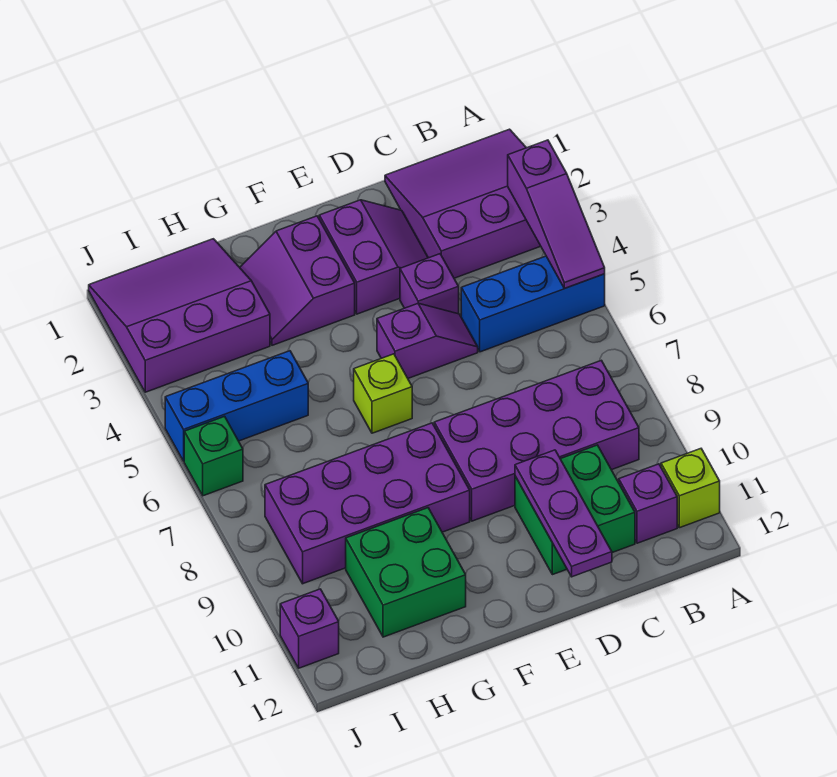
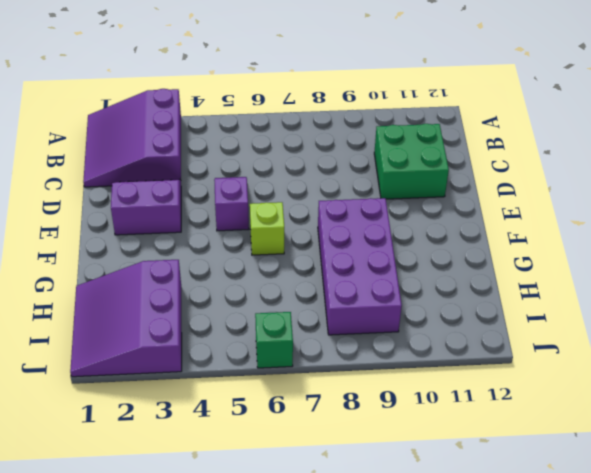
none -> blue 1x3 brick [461,256,605,352]
none -> lime 1x1 brick [661,449,720,528]
none -> purple 2x4 brick [434,360,639,521]

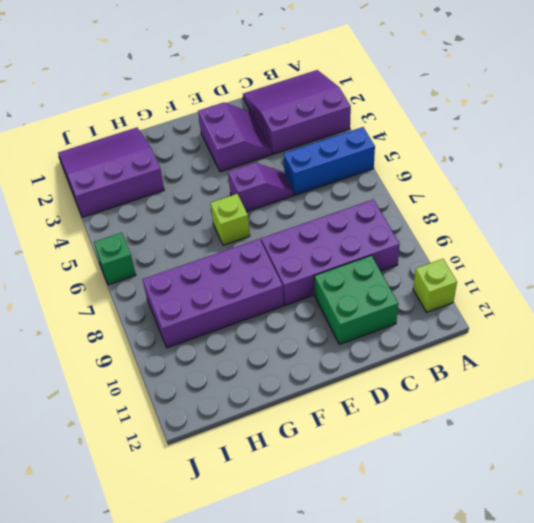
none -> purple 1x1 brick [619,464,677,543]
none -> purple 1x1 brick [400,254,459,314]
none -> purple 2x2 slope [240,216,355,345]

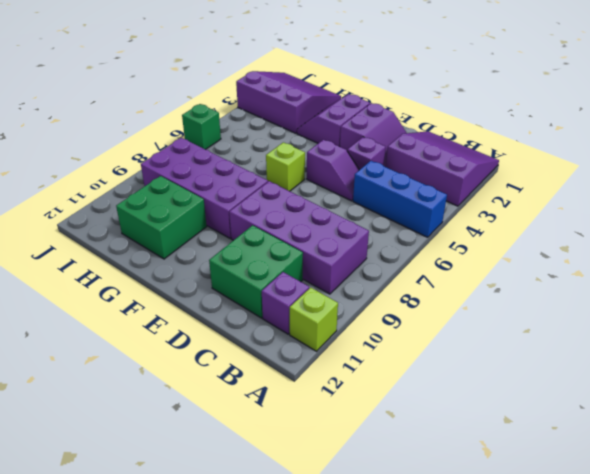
none -> blue 1x3 brick [165,351,308,461]
none -> purple 1x1 brick [280,589,339,668]
none -> purple 1x3 slope [508,140,605,288]

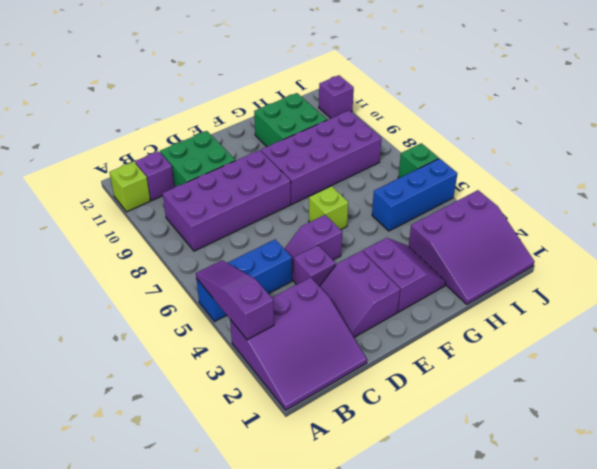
none -> purple 1x3 plate [515,450,612,577]

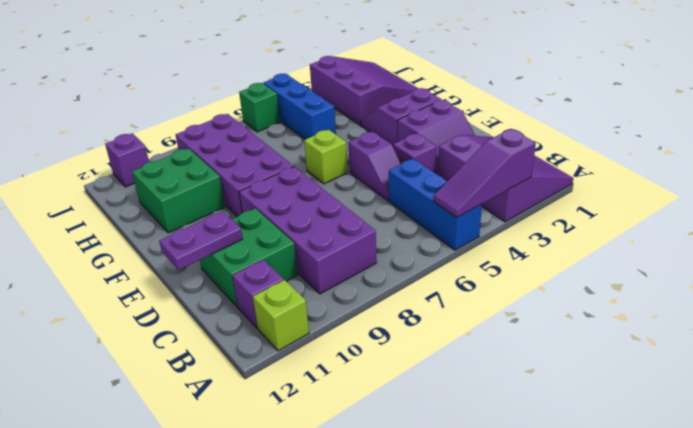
purple 1x2 plate [159,212,243,270] -> purple 1x3 plate [515,450,612,577]

